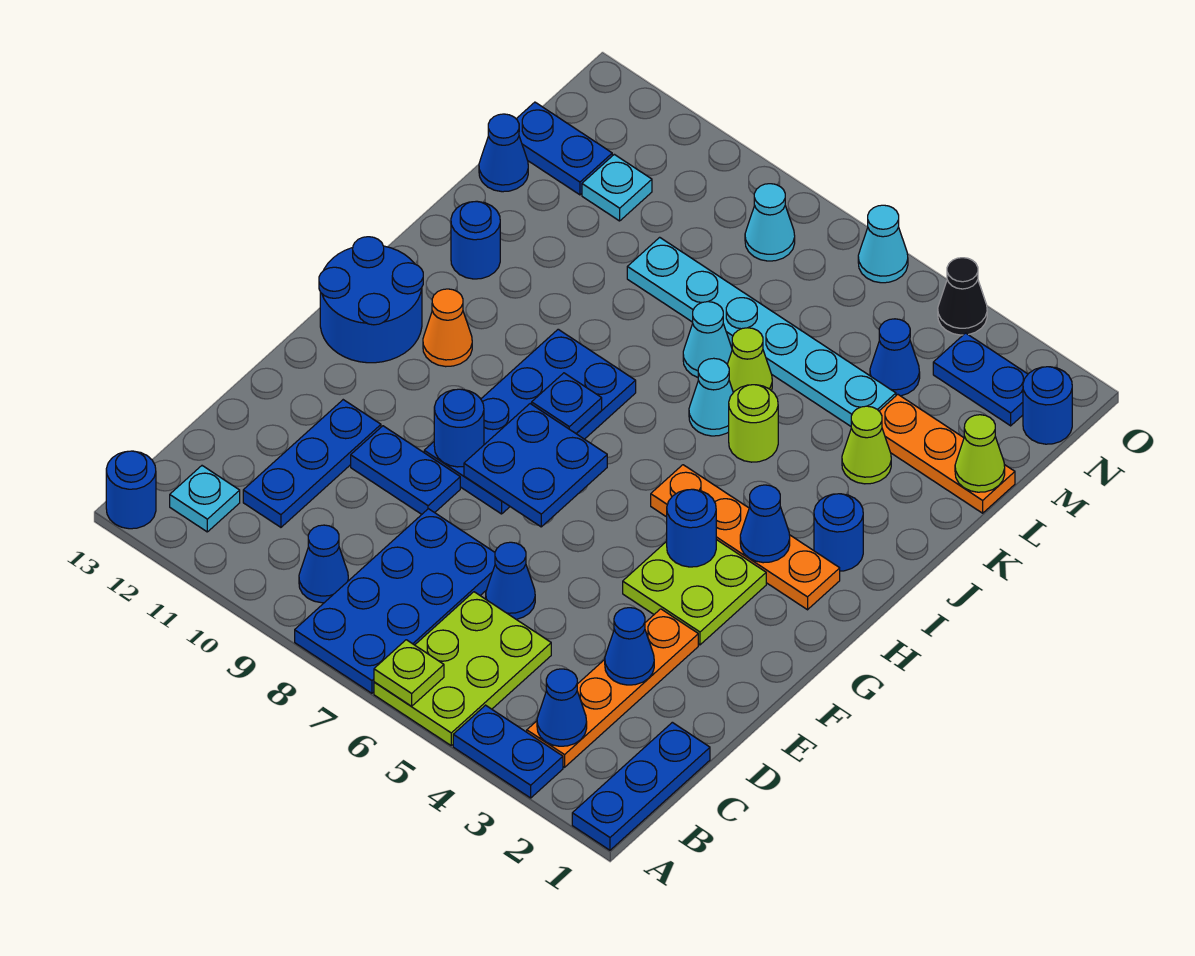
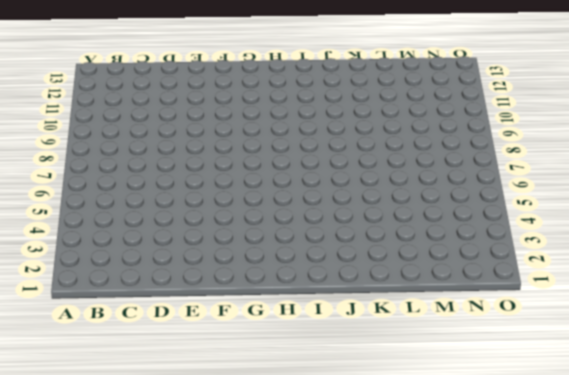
none -> blue 1x3 plate [572,722,710,850]
none -> blue 1x2 plate [453,705,563,798]
none -> lime 2x3 plate [374,592,551,745]
none -> blue 2x4 plate [295,509,495,693]

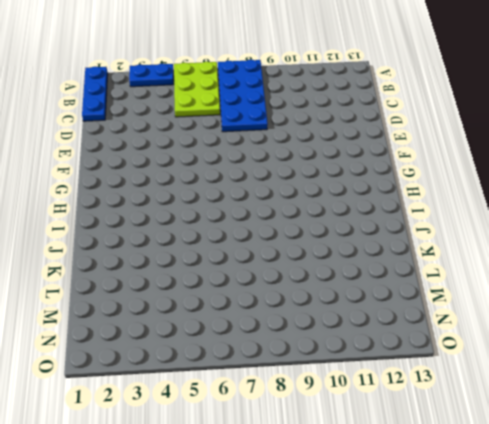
none -> blue 1x1 round brick [106,451,156,529]
none -> orange 1x4 plate [527,609,698,767]
none -> blue 1x1 cone [299,525,348,603]
none -> cyan 1x1 plate [170,466,240,532]

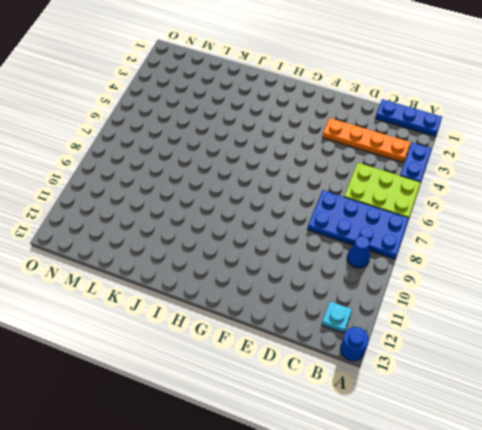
none -> blue 1x3 plate [243,400,381,527]
none -> blue 1x1 cone [486,542,535,619]
none -> blue 1x2 plate [351,426,460,514]
none -> lime 2x2 plate [623,540,766,645]

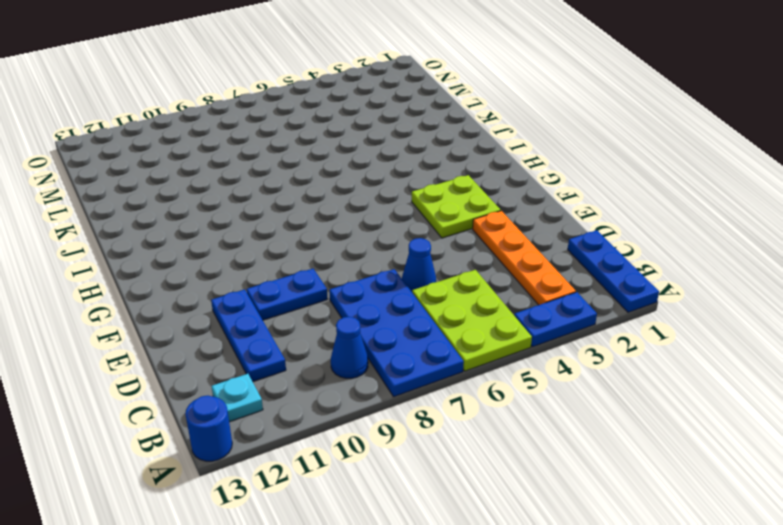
none -> blue 2x4 plate [424,329,636,514]
none -> blue 2x2 round brick [319,237,423,363]
none -> orange 1x4 plate [651,465,840,610]
none -> orange 1x1 cone [423,289,472,367]

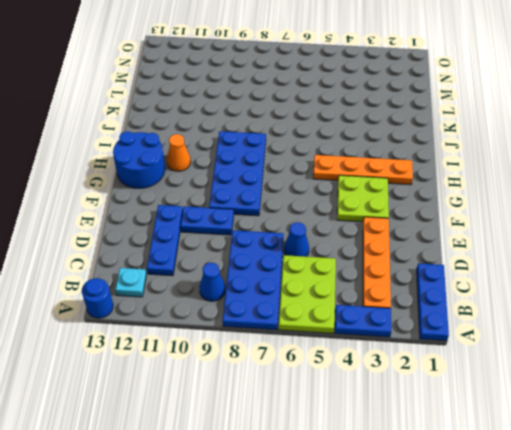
none -> blue 1x1 round brick [814,494,863,571]
none -> lime 1x1 round brick [729,385,778,462]
none -> cyan 1x1 cone [689,358,733,436]
none -> blue 1x1 round brick [451,202,500,279]

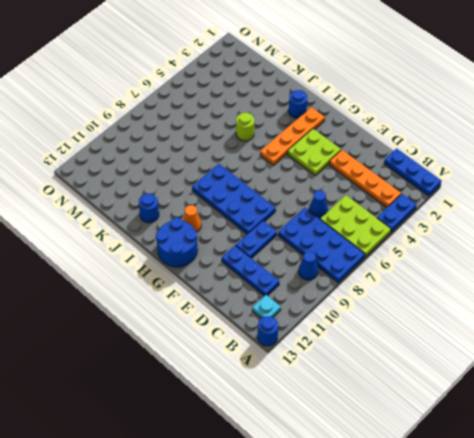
none -> cyan 1x1 cone [689,358,733,436]
none -> lime 1x1 cone [842,406,891,484]
none -> lime 1x1 cone [727,328,772,392]
none -> cyan 1x1 cone [683,302,732,377]

